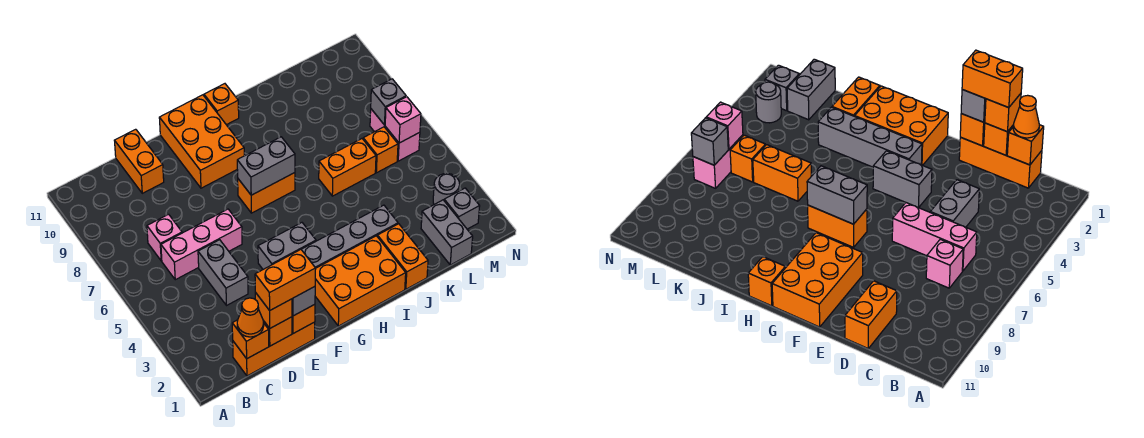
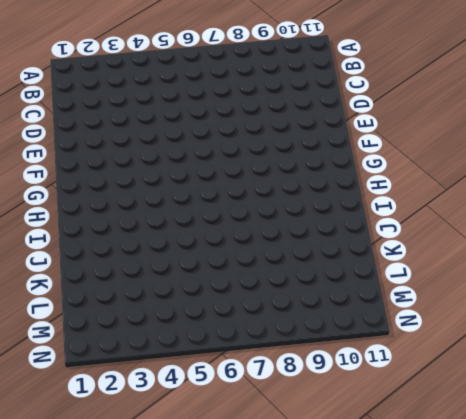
none -> orange 1x3 brick [233,322,315,376]
none -> pink 1x3 brick [161,209,242,280]
none -> pink 1x1 brick [147,214,182,261]

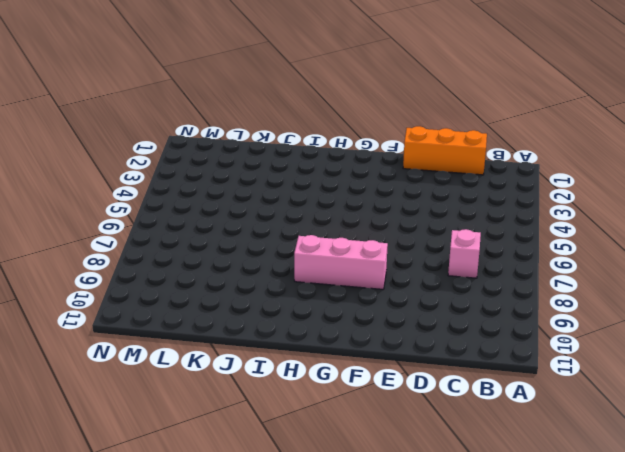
pink 1x3 brick [294,235,388,289] -> pink 1x3 brick moved to [161,209,242,280]
none -> grey 1x2 brick [198,240,248,306]
none -> orange 1x2 brick [114,129,164,193]
none -> grey 1x2 brick [258,223,316,269]

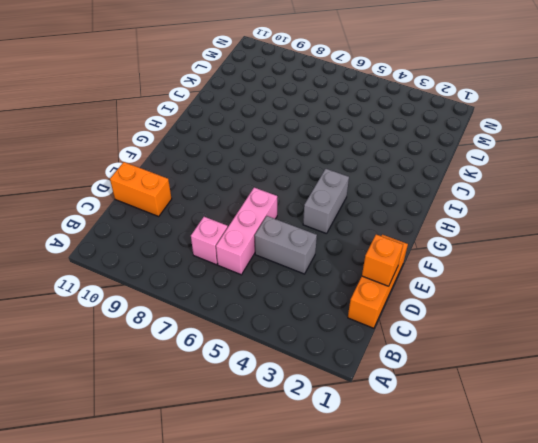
none -> orange 2x3 brick [159,95,244,188]
none -> orange 2x3 brick [315,236,406,326]
none -> grey 1x4 brick [301,205,398,268]

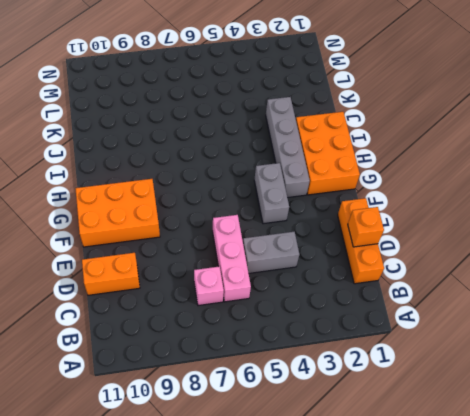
none -> orange 1x2 brick [238,173,295,213]
none -> orange 1x1 brick [204,84,239,125]
none -> orange 1x2 brick [378,224,428,289]

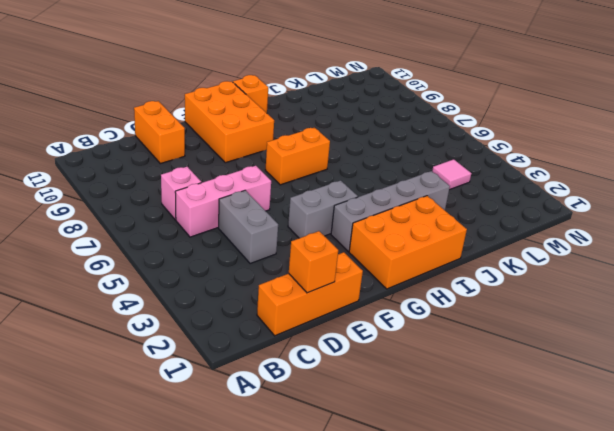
pink 1x1 tile [432,159,471,190] -> none
none -> orange 1x2 brick [378,224,428,289]
none -> orange 1x2 brick [319,139,376,196]
none -> grey 1x2 brick [421,200,473,265]

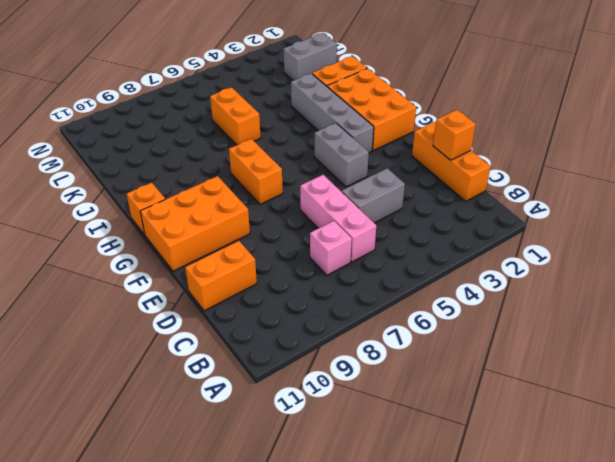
none -> orange 1x1 brick [363,127,398,173]
none -> grey 1x1 brick [444,188,480,229]
none -> grey 1x1 round brick [433,174,460,204]

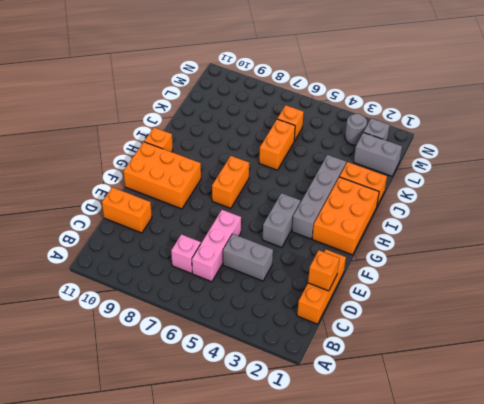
none -> pink 1x2 brick [370,109,420,161]
none -> orange 1x1 brick [232,320,269,359]
none -> orange 1x1 brick [292,304,315,333]

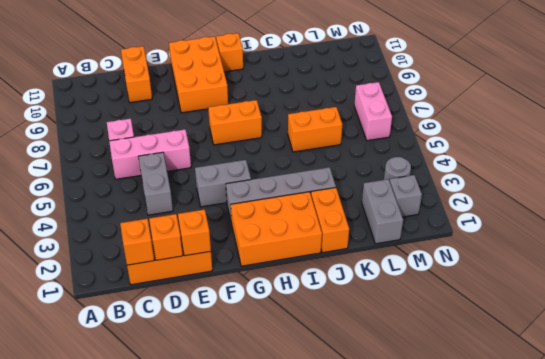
none -> orange 1x1 brick [363,127,398,173]
none -> grey 1x2 brick [237,137,295,195]
none -> pink 1x1 brick [385,97,421,143]

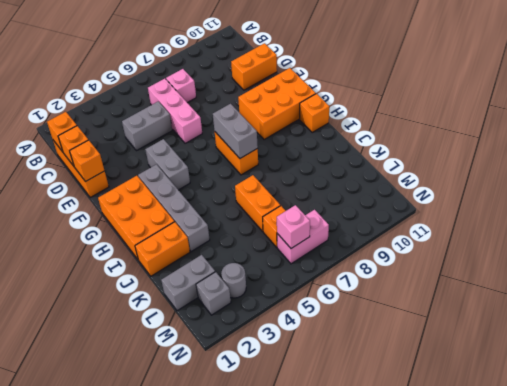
none -> grey 1x1 brick [371,79,406,125]
none -> orange 1x1 cone [237,298,264,337]
none -> orange 1x1 brick [255,292,292,328]

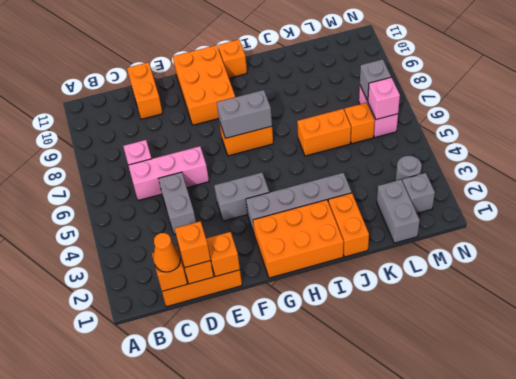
none -> grey 1x1 brick [292,287,315,316]
none -> orange 1x2 brick [255,250,316,310]

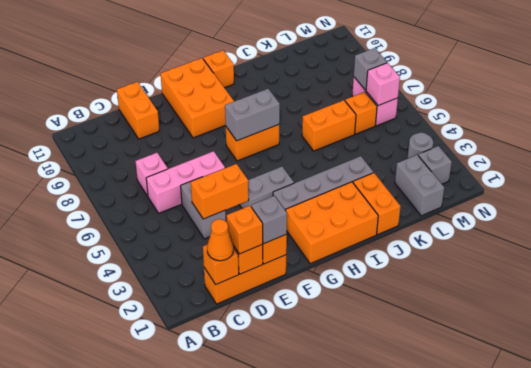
orange 1x2 brick [191,164,249,219] -> orange 1x2 brick moved to [255,250,316,310]

